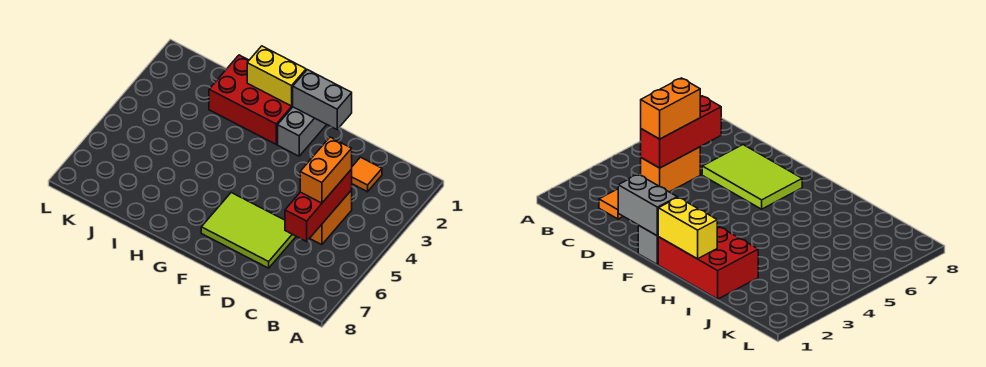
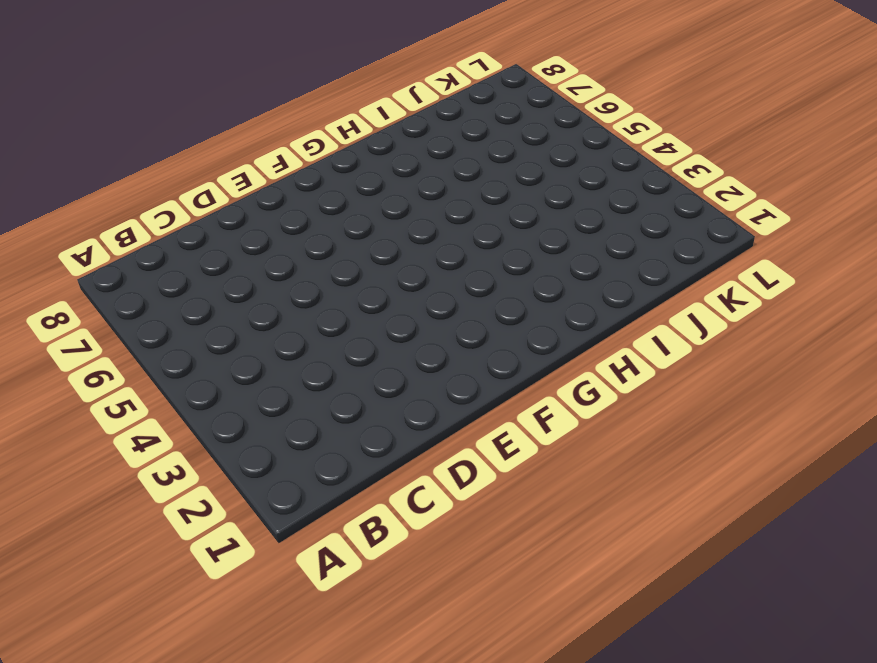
none -> orange 1x1 tile [352,157,382,192]
none -> orange 1x2 brick [310,190,352,245]

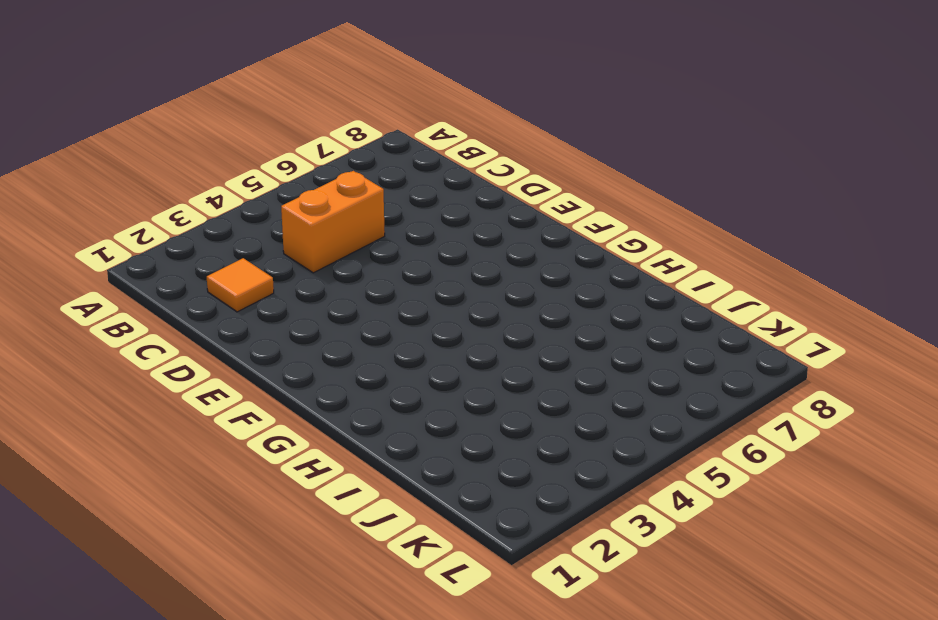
none -> lime 2x3 tile [201,193,296,268]
none -> grey 1x2 brick [278,107,327,156]

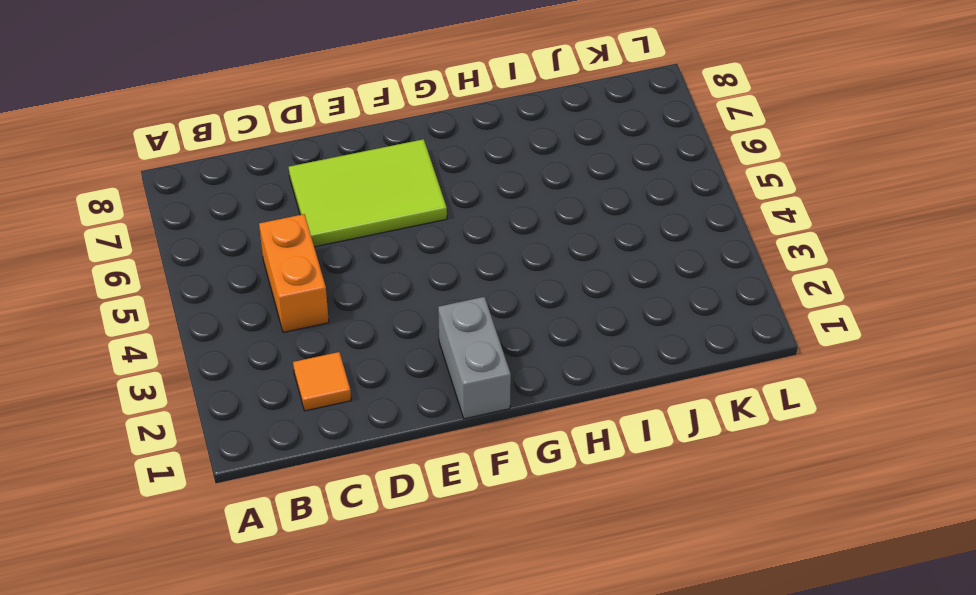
none -> red 2x3 brick [209,55,293,144]
none -> red 1x3 brick [285,169,352,241]

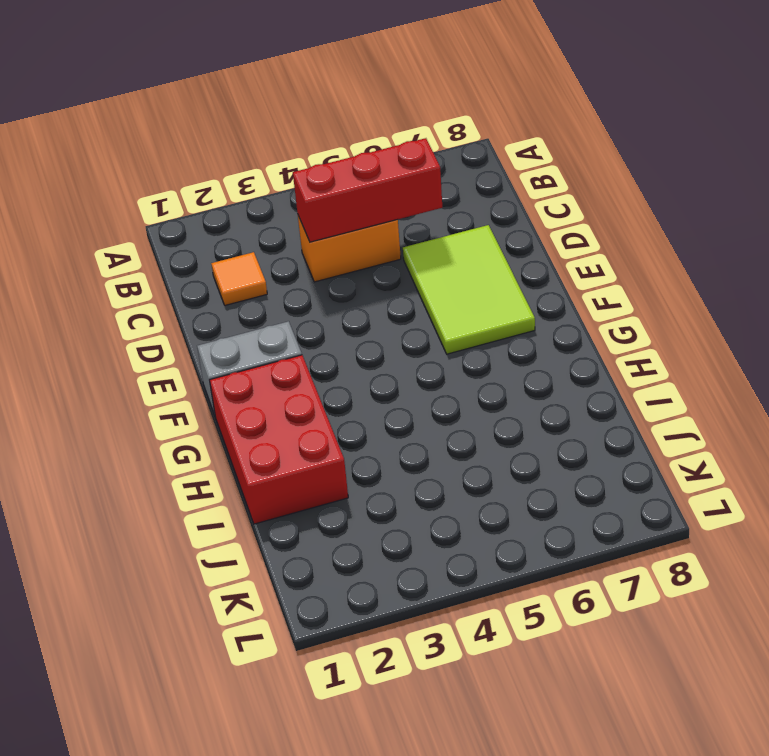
none -> grey 1x2 brick [292,70,352,129]
none -> yellow 1x2 brick [247,46,306,106]

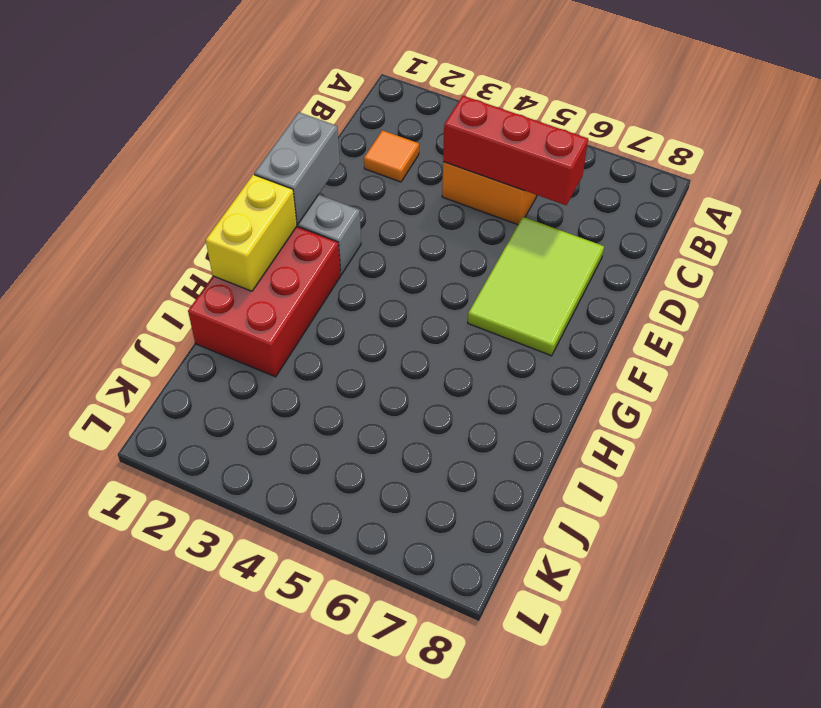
none -> orange 1x2 brick [300,137,352,203]

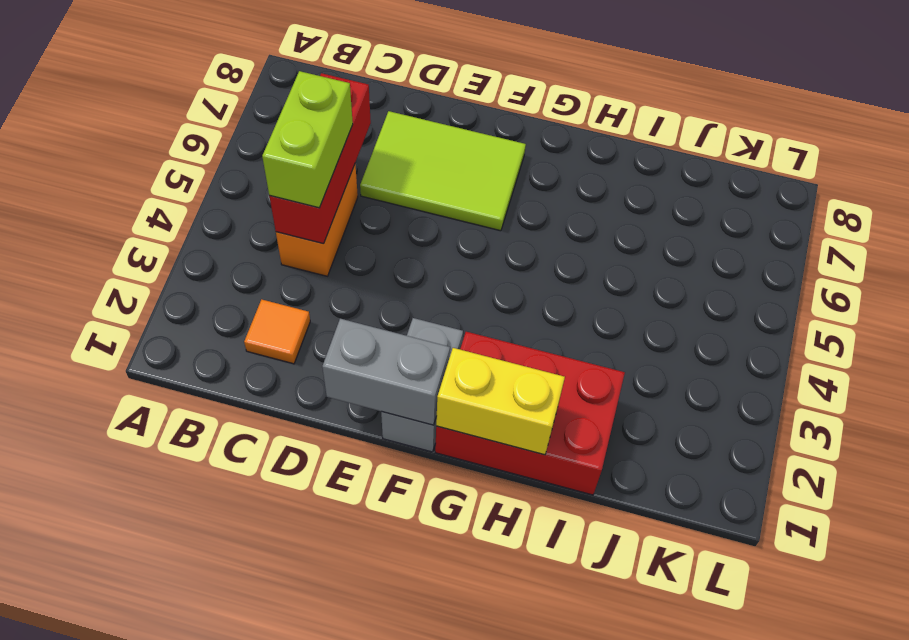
lime 1x2 brick [262,71,353,208] -> orange 1x2 brick [300,137,352,203]

